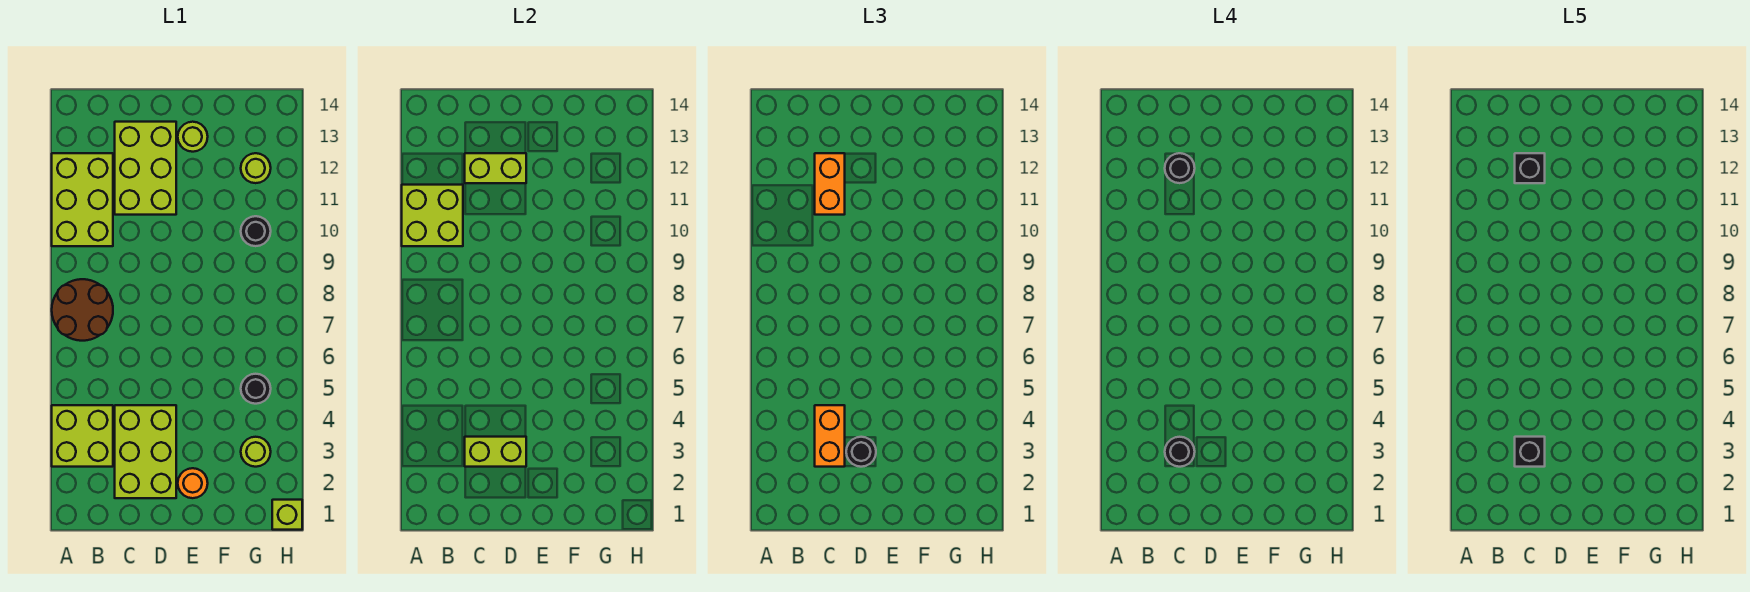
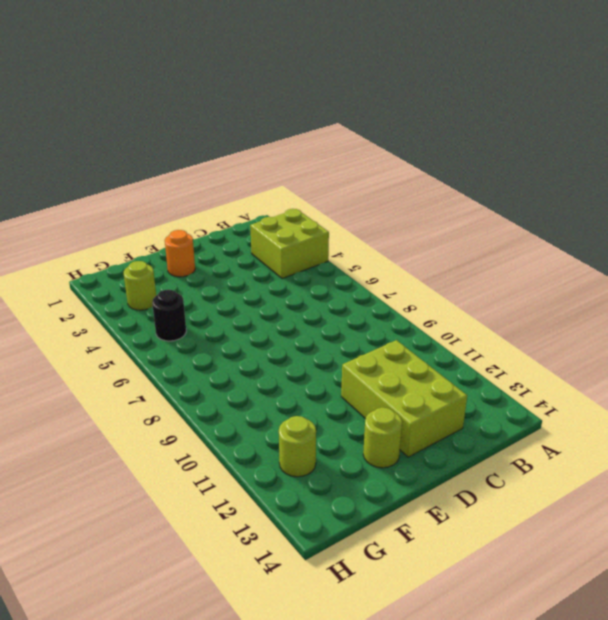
none -> brown 2x2 round brick [52,279,113,341]
none -> lime 2x3 brick [52,153,113,246]
none -> lime 2x3 brick [115,405,176,498]

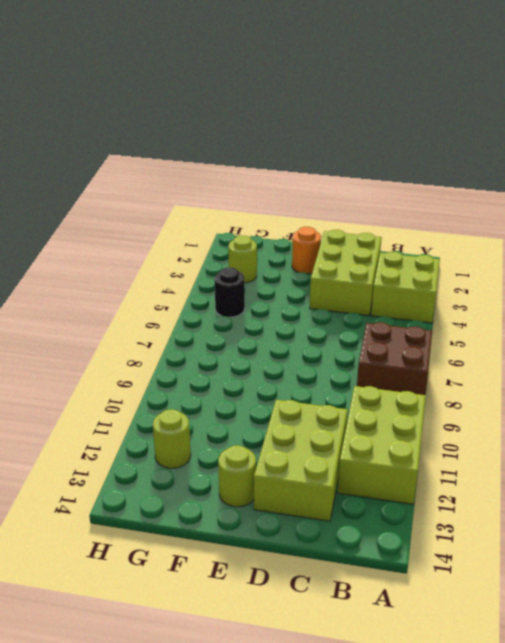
brown 2x2 brick [357,322,432,395] -> brown 2x2 round brick [52,279,113,341]
none -> black 1x1 round brick [241,216,271,246]
none -> lime 1x1 brick [272,500,302,530]
none -> lime 2x2 brick [402,185,463,246]

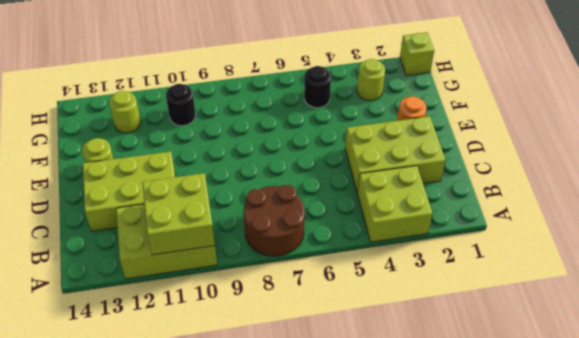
none -> lime 1x2 brick [465,437,526,467]
none -> lime 1x2 brick [465,153,526,183]
none -> orange 1x2 brick [815,405,845,467]

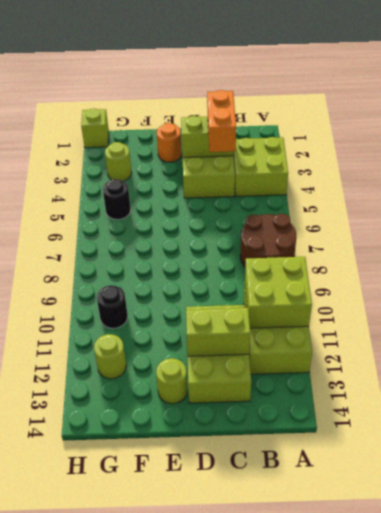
none -> orange 1x2 brick [815,153,845,215]
none -> black 1x1 round brick [846,437,876,467]
none -> black 1x1 round brick [1165,437,1195,467]

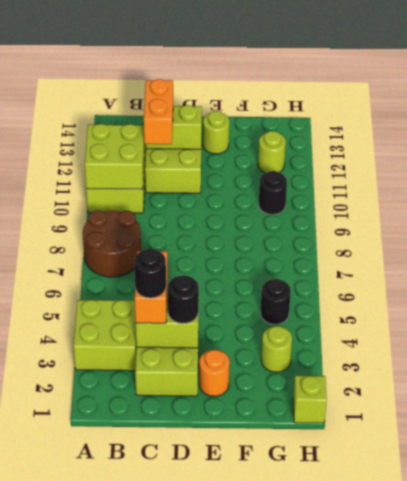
none -> black 1x1 round brick [1165,153,1195,183]
none -> black 1x1 brick [1515,437,1545,467]
none -> black 1x1 brick [1515,153,1545,183]

